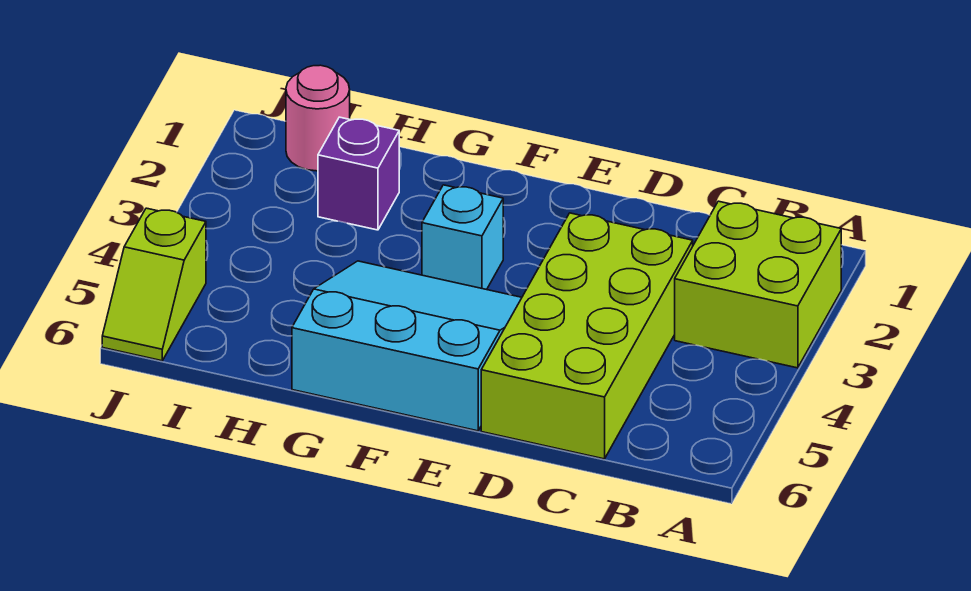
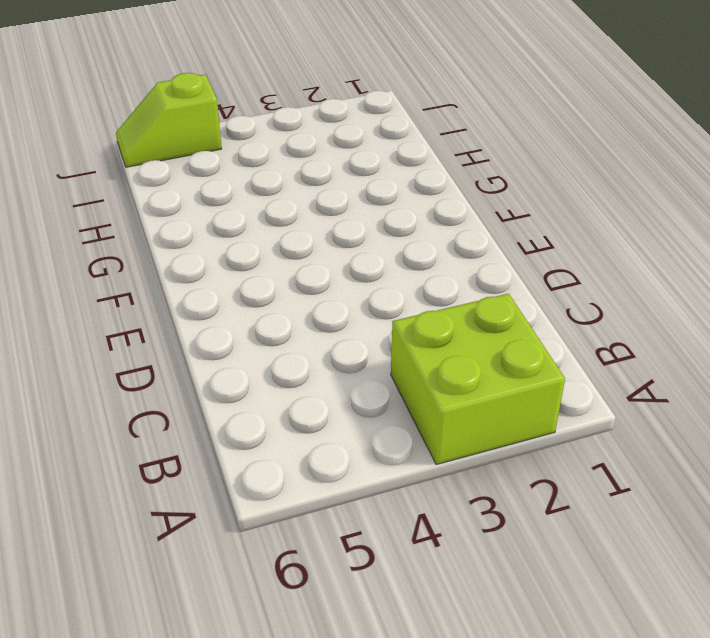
none -> lime 2x4 brick [481,213,693,459]
none -> cyan 3x3 slope [292,261,522,431]

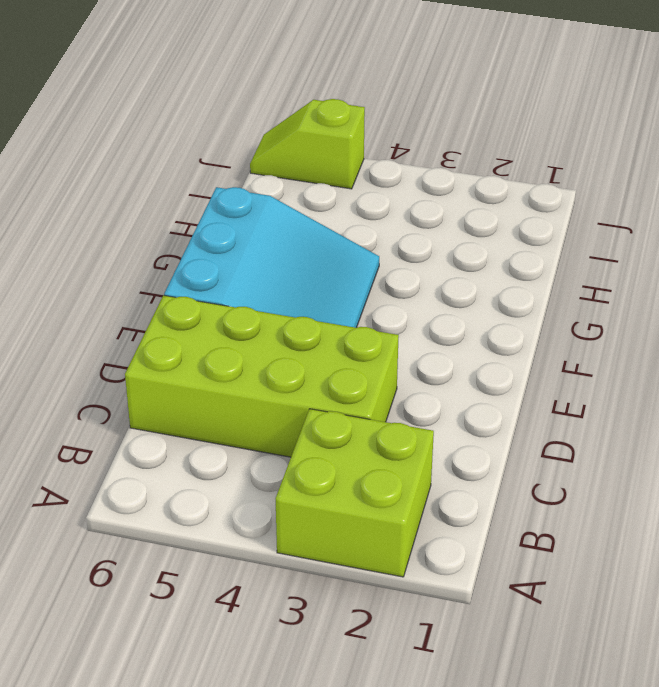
none -> cyan 1x1 brick [422,185,503,290]
none -> purple 1x1 brick [318,117,399,230]

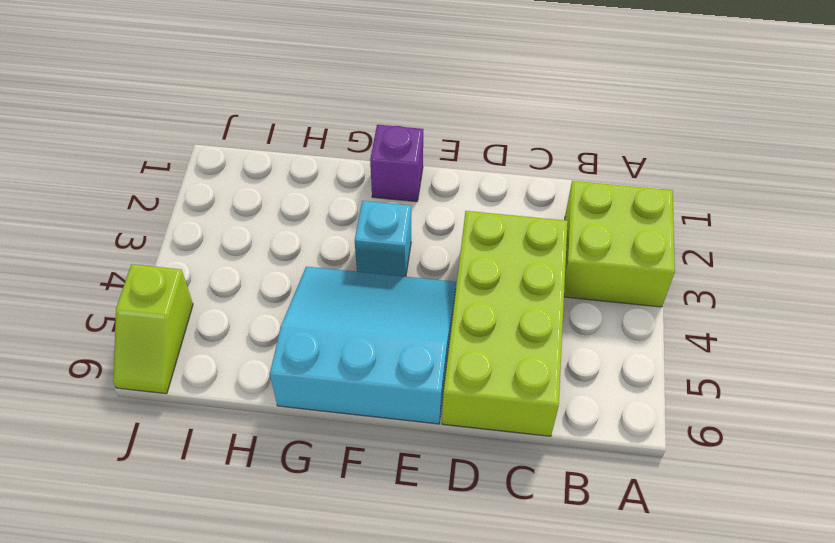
purple 1x1 brick [370,125,423,202] -> purple 1x1 brick moved to [318,117,399,230]
none -> pink 1x1 round brick [286,65,350,171]

